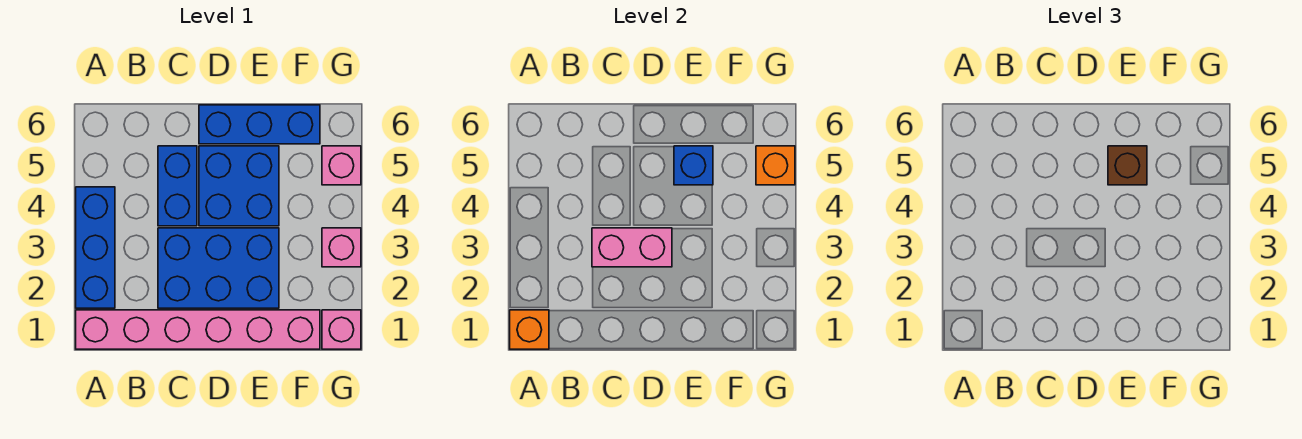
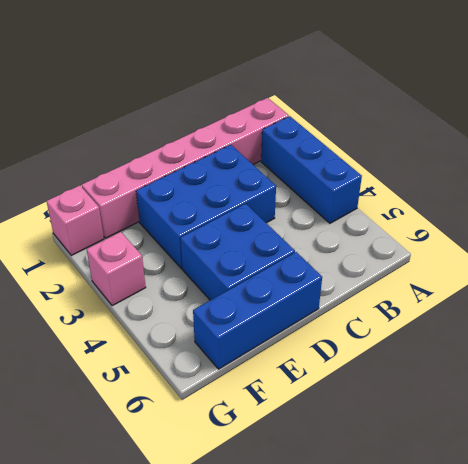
none -> blue 1x2 brick [158,146,197,226]
none -> pink 1x1 brick [322,146,361,185]
none -> orange 1x1 brick [510,310,549,349]

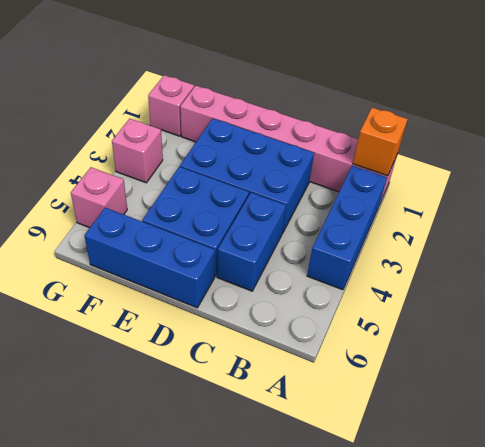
none -> pink 1x2 brick [592,228,672,267]
none -> blue 1x1 brick [674,146,713,185]
none -> orange 1x1 brick [756,146,795,185]

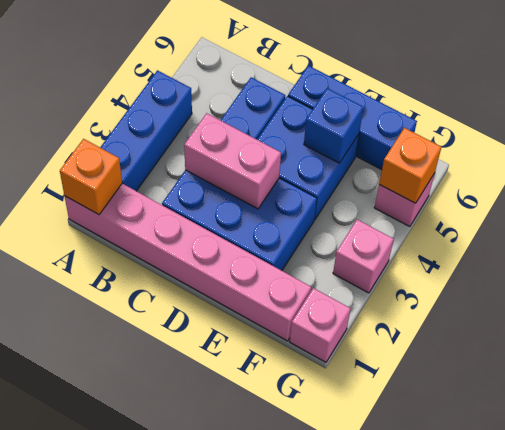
none -> brown 1x1 brick [1108,146,1147,185]

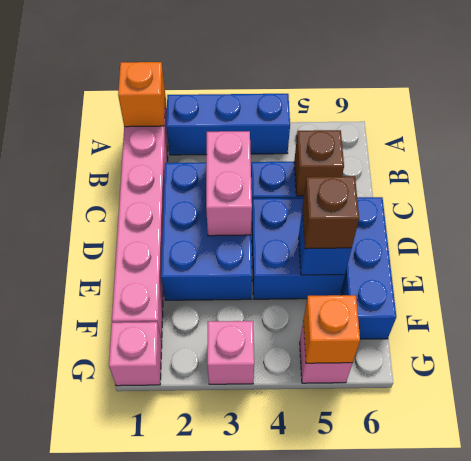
brown 1x1 brick [294,130,344,196] -> none

